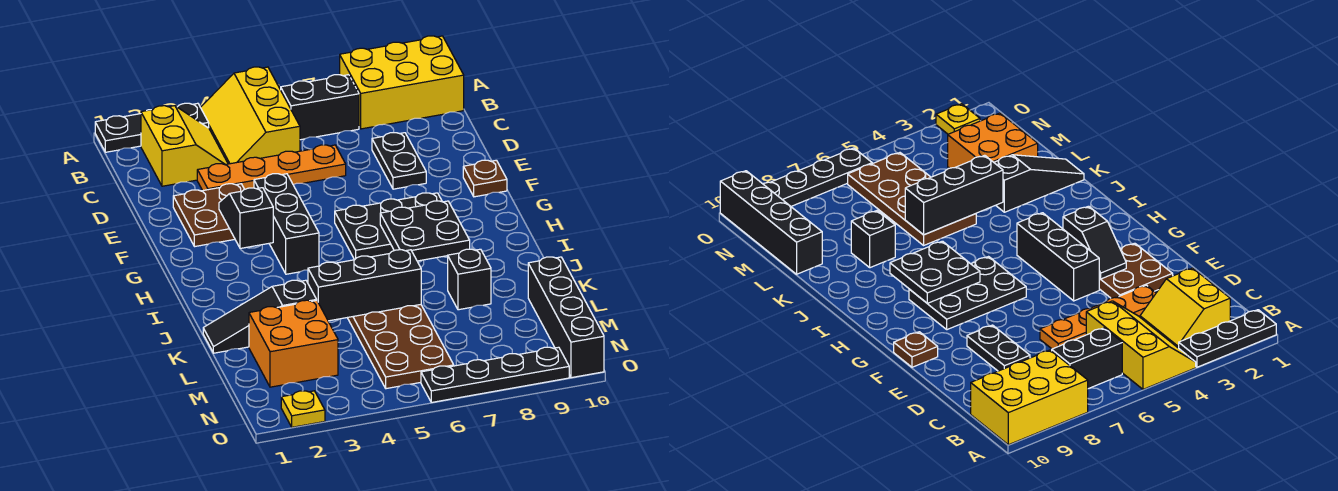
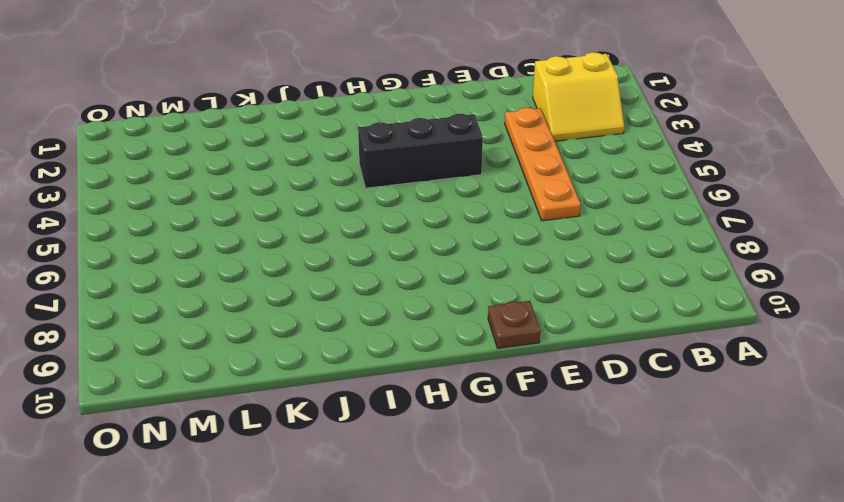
none -> black 1x3 plate [95,103,209,152]
none -> yellow 2x3 slope [201,67,300,164]
none -> yellow 2x3 brick [340,36,464,129]

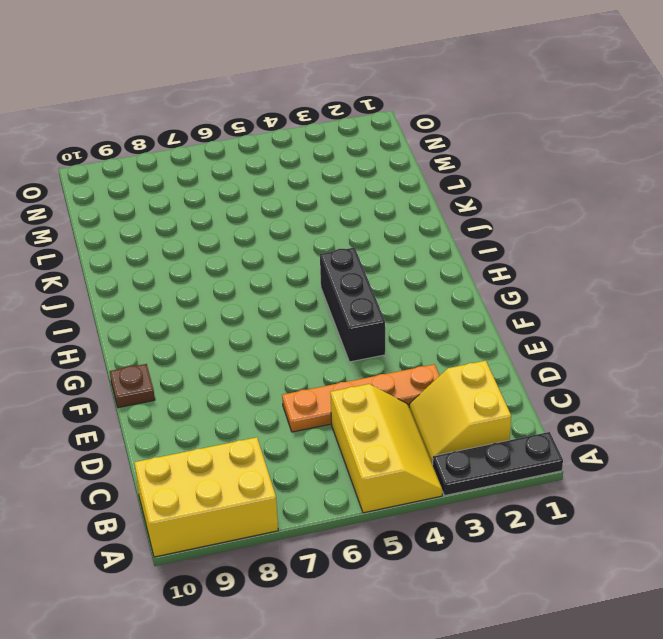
none -> black 1x2 brick [281,75,359,140]
none -> black 1x2 plate [372,132,426,189]
none -> brown 2x2 plate [173,184,244,247]

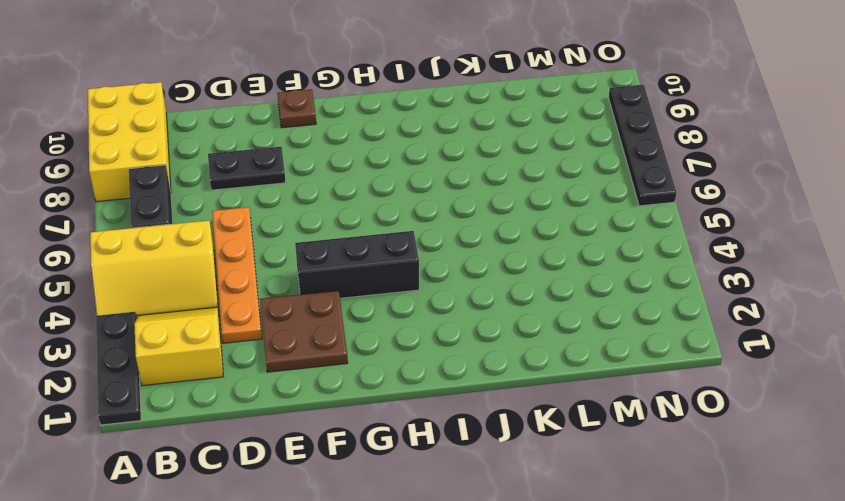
none -> black 2x3 plate [335,193,442,260]
none -> black 1x3 slope [203,280,317,353]
none -> brown 2x4 plate [347,305,454,389]

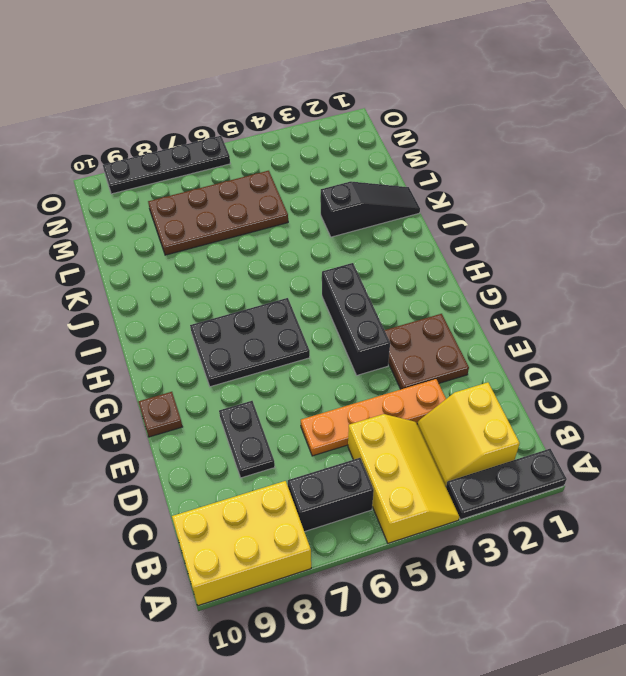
brown 2x4 plate [148,171,288,255] -> brown 2x4 plate turned to [347,305,454,389]
none -> black 1x1 brick [448,249,491,310]
none -> orange 2x2 brick [249,300,338,387]
none -> black 1x4 brick [528,257,604,378]

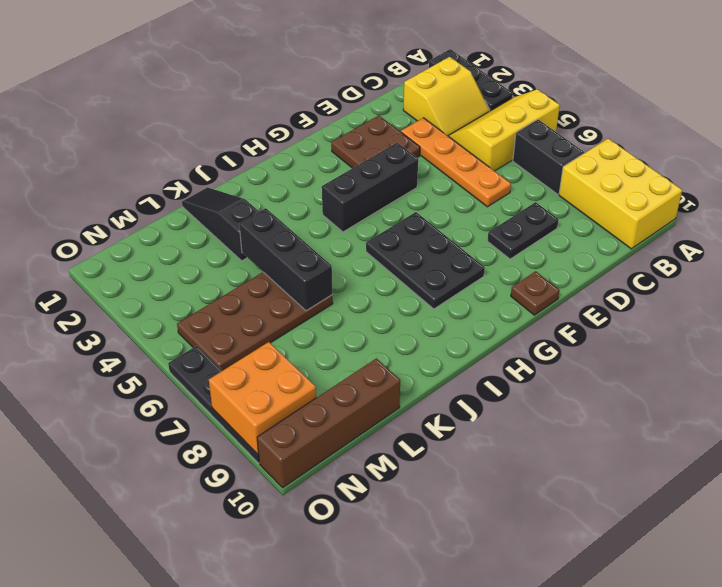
brown 1x4 brick [257,358,400,488] -> black 1x4 brick [528,257,604,378]
orange 2x2 brick [209,342,316,454] -> orange 2x2 brick moved to [249,300,338,387]
none -> black 1x1 brick [448,249,491,310]
none -> yellow 1x1 plate [281,391,325,427]
none -> black 1x2 slope [219,188,273,249]

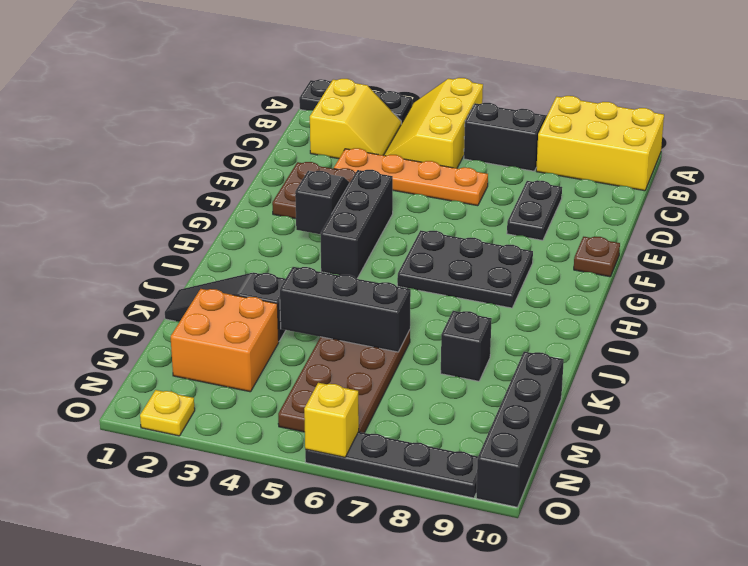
yellow 1x1 brick [304,383,359,457] -> none
none -> black 2x2 plate [380,201,470,261]

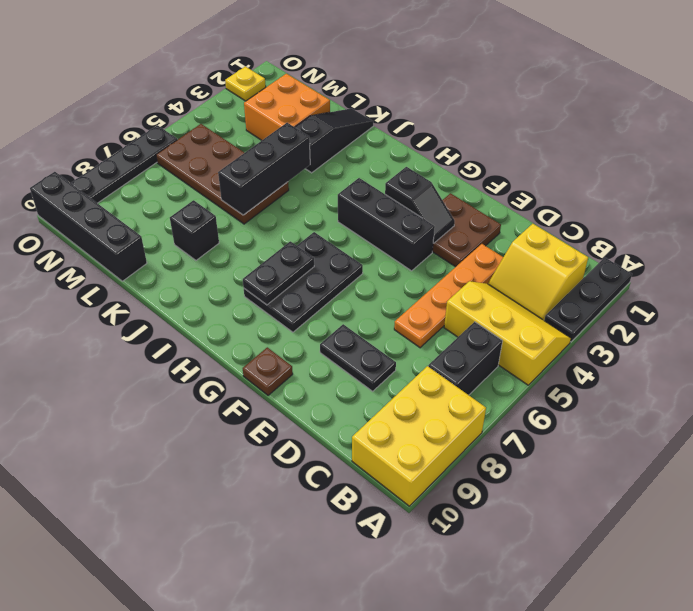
black 1x2 plate [243,241,314,305] -> black 2x2 plate [380,201,470,261]

